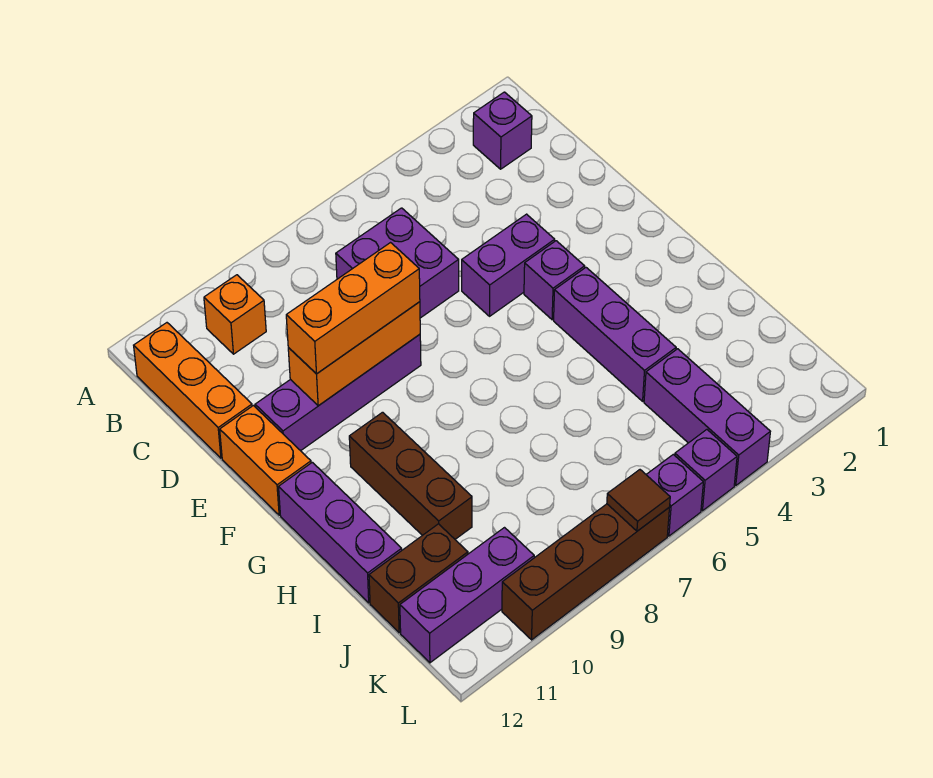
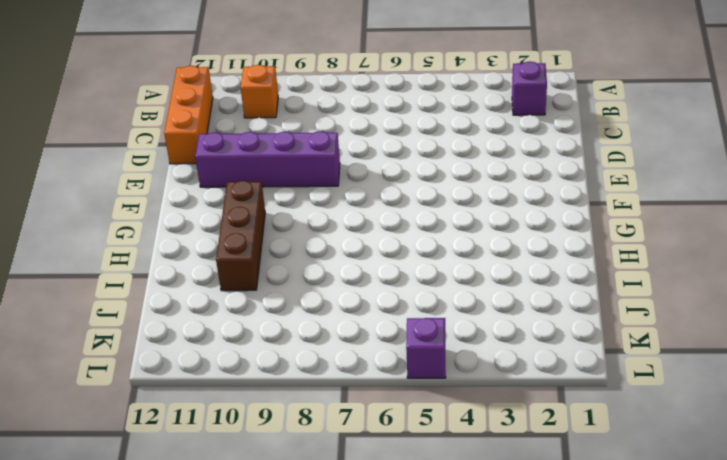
none -> purple 2x2 brick [336,208,459,318]
none -> purple 1x2 brick [462,214,555,316]
none -> orange 1x2 brick [220,406,311,515]

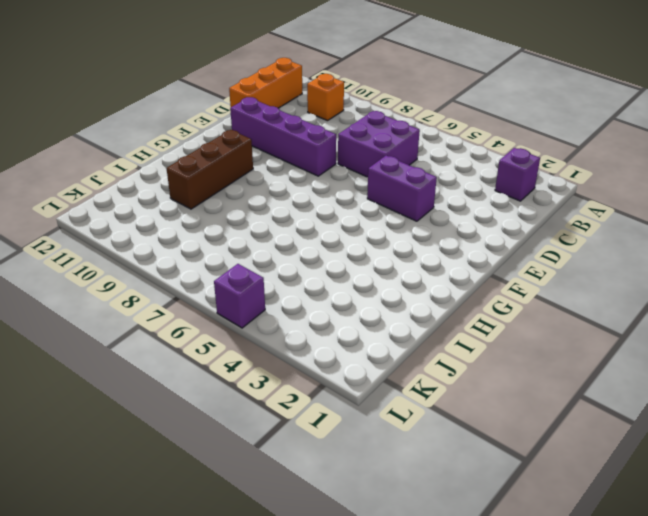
none -> orange 1x2 brick [220,406,311,515]
none -> purple 1x1 brick [524,241,585,320]
none -> purple 1x3 brick [554,268,676,401]

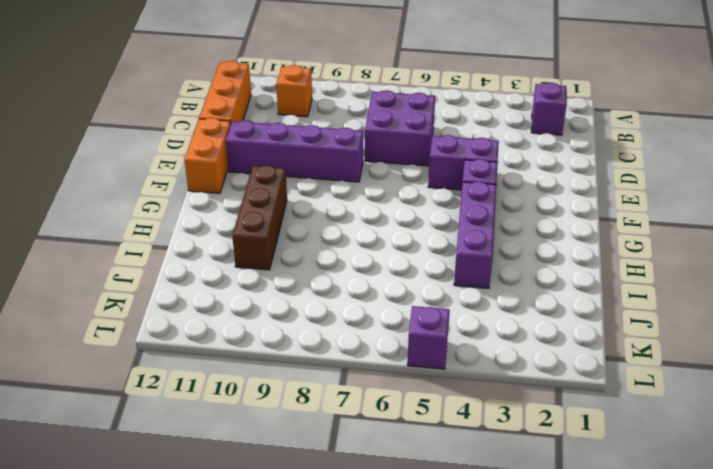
none -> purple 1x3 brick [279,462,402,603]
none -> purple 1x3 brick [644,349,770,485]
none -> brown 1x2 brick [369,524,468,633]

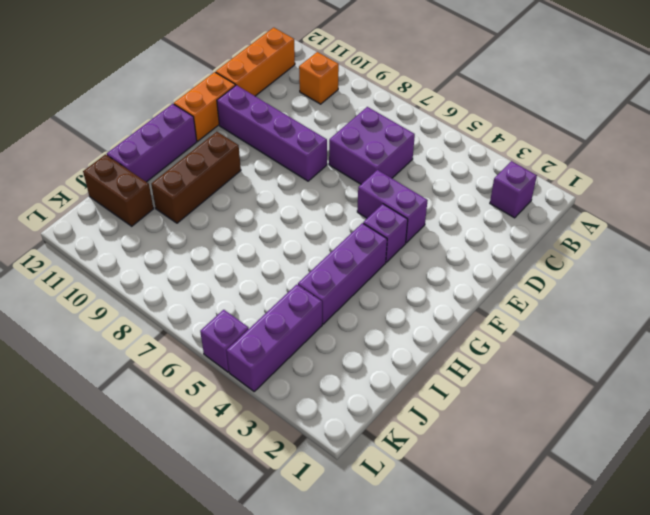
none -> purple 1x3 brick [400,528,534,663]
none -> purple 1x1 brick [646,454,703,536]
none -> brown 1x4 brick [502,504,669,640]

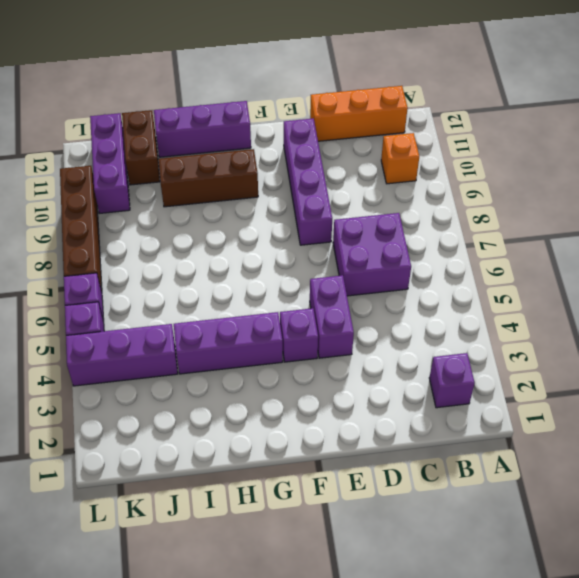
none -> orange 1x2 brick [220,406,311,515]
none -> orange 1x3 brick [288,302,420,406]
none -> brown 1x1 tile [607,470,670,531]

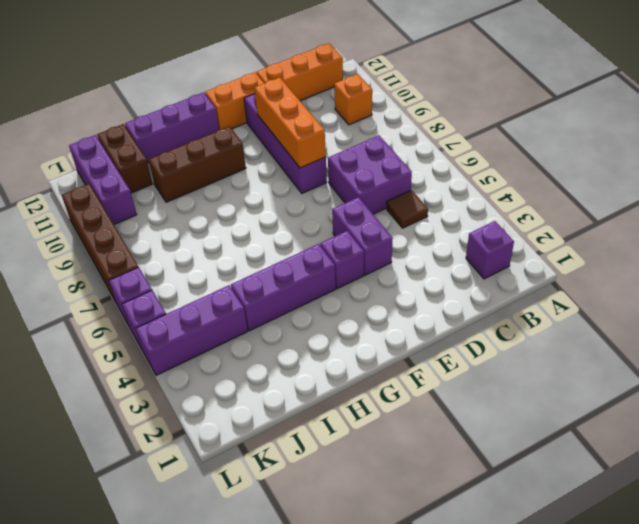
brown 1x1 tile [387,190,428,228] -> brown 1x1 tile moved to [607,470,670,531]
none -> orange 1x3 brick [286,243,420,374]

